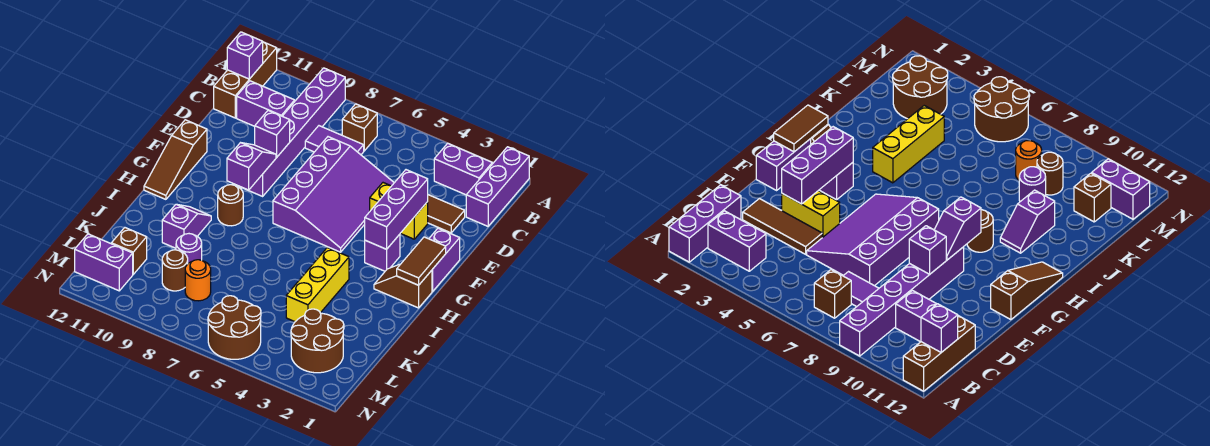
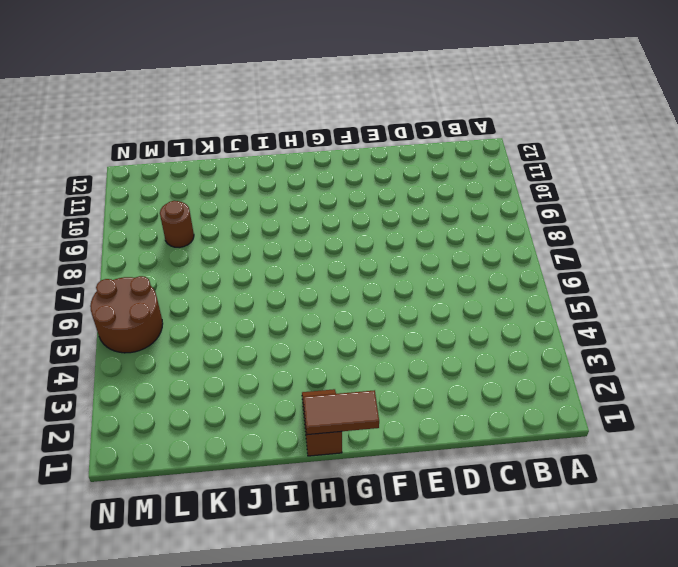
none -> purple 1x3 brick [466,147,529,226]
none -> purple 1x6 brick [241,68,345,196]
none -> brown 1x3 brick [214,42,277,118]

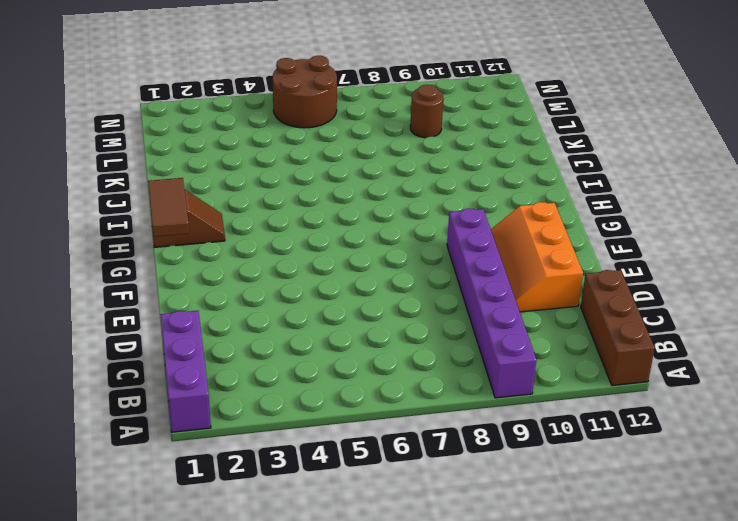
orange 2x3 slope [491,202,583,312] -> none
none -> purple 1x2 brick [434,143,492,195]
none -> brown 1x1 brick [342,104,377,151]
none -> purple 1x2 tile [305,126,364,155]

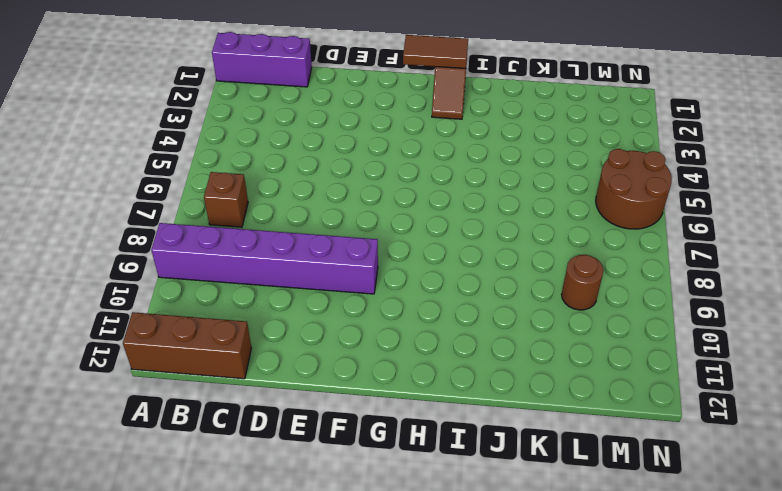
none -> purple 1x2 brick [434,143,492,195]
none -> purple 1x2 tile [305,126,364,155]
none -> purple 1x2 brick [237,81,295,126]

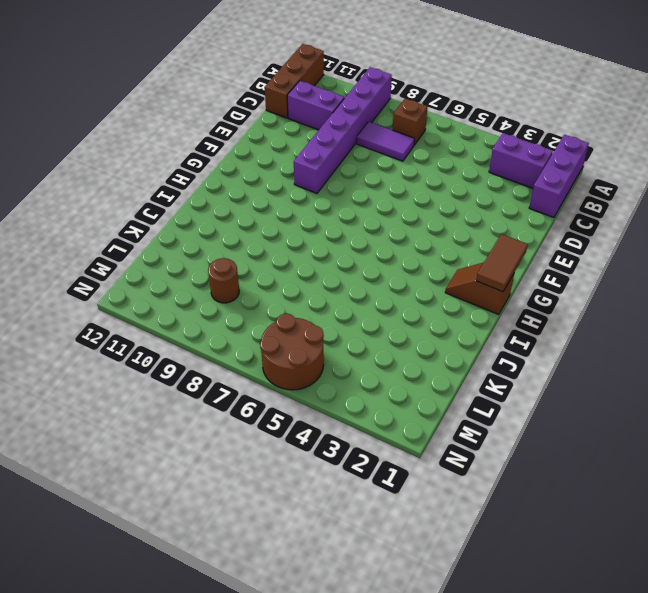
none -> brown 1x3 tile [428,195,465,233]
none -> purple 3x4 slope [273,137,394,252]
none -> yellow 1x2 brick [370,183,428,239]

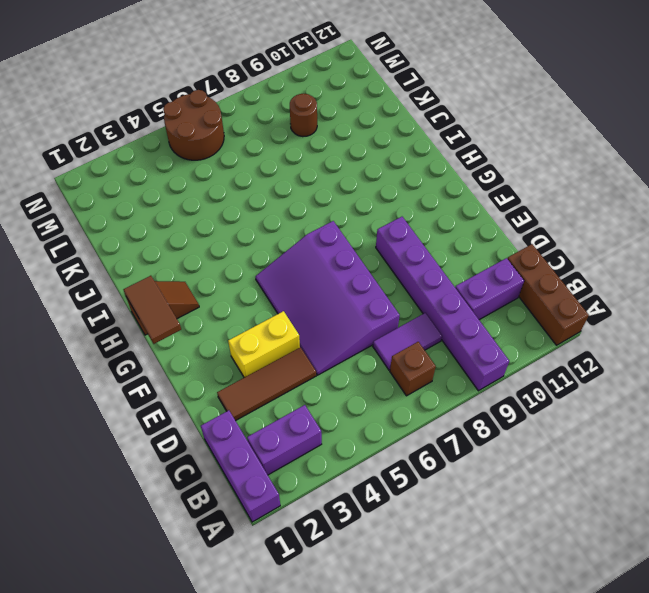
none -> purple 1x2 brick [429,228,460,292]
none -> brown 1x3 slope [144,120,207,199]
none -> purple 1x1 brick [365,234,400,271]

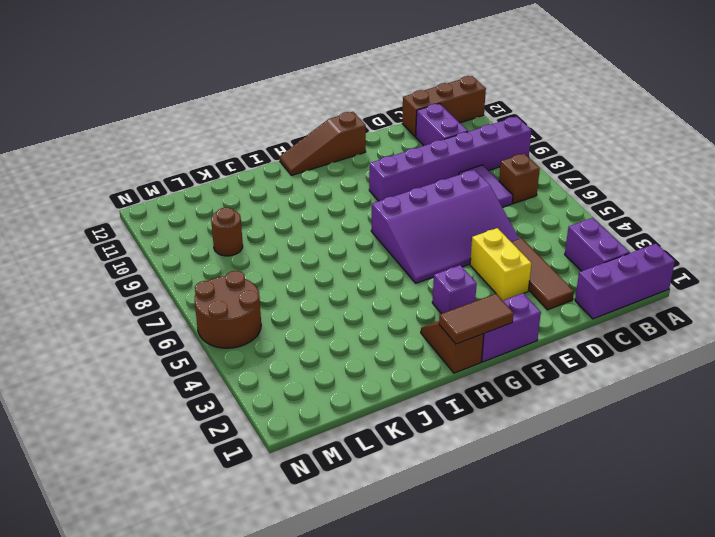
none -> brown 1x1 round brick [218,185,243,226]
none -> yellow 1x3 brick [286,248,349,322]
none -> purple 1x2 slope [162,204,211,248]

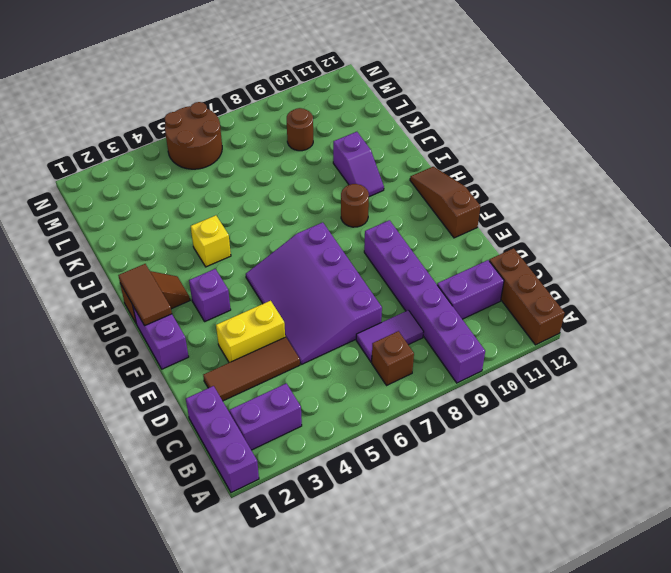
yellow 1x1 brick [191,215,231,267] -> yellow 1x3 brick [286,248,349,322]
none -> purple 1x1 round brick [176,234,202,263]
none -> brown 2x2 round brick [291,309,344,373]
none -> orange 1x1 round brick [185,260,211,301]

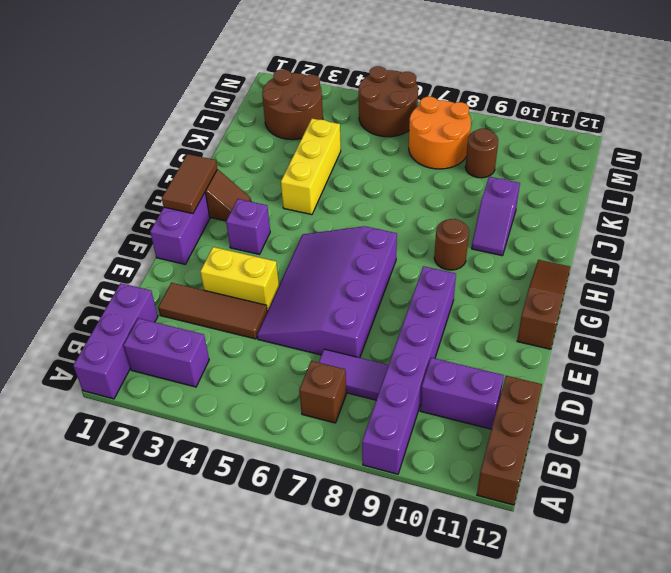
orange 2x2 round brick [409,97,471,169] -> orange 1x1 round brick [185,260,211,301]
none -> purple 1x1 round brick [176,234,202,263]
none -> brown 1x1 brick [111,228,147,274]
none -> purple 1x2 brick [75,234,133,291]

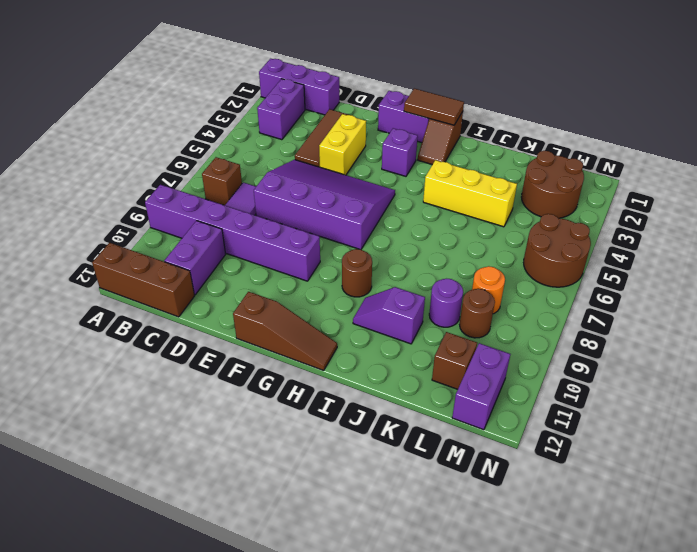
none -> purple 1x1 brick [227,32,263,79]
none -> purple 1x3 brick [365,170,428,249]
none -> purple 1x1 brick [255,111,290,157]

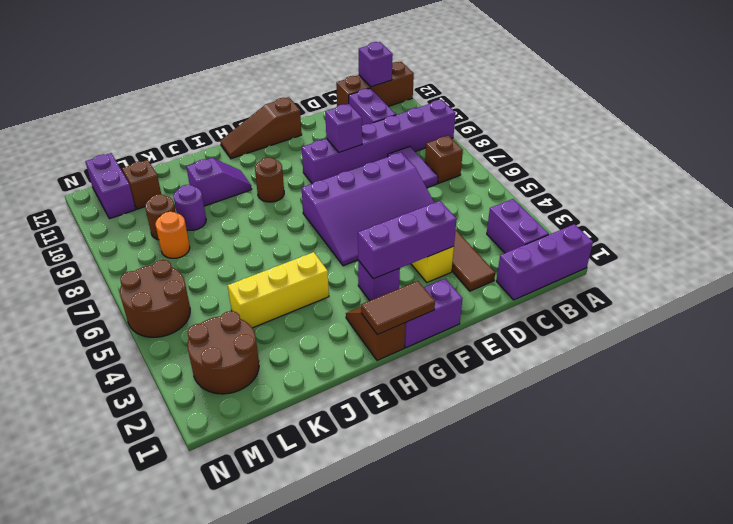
none -> purple 1x2 slope [227,143,276,190]

